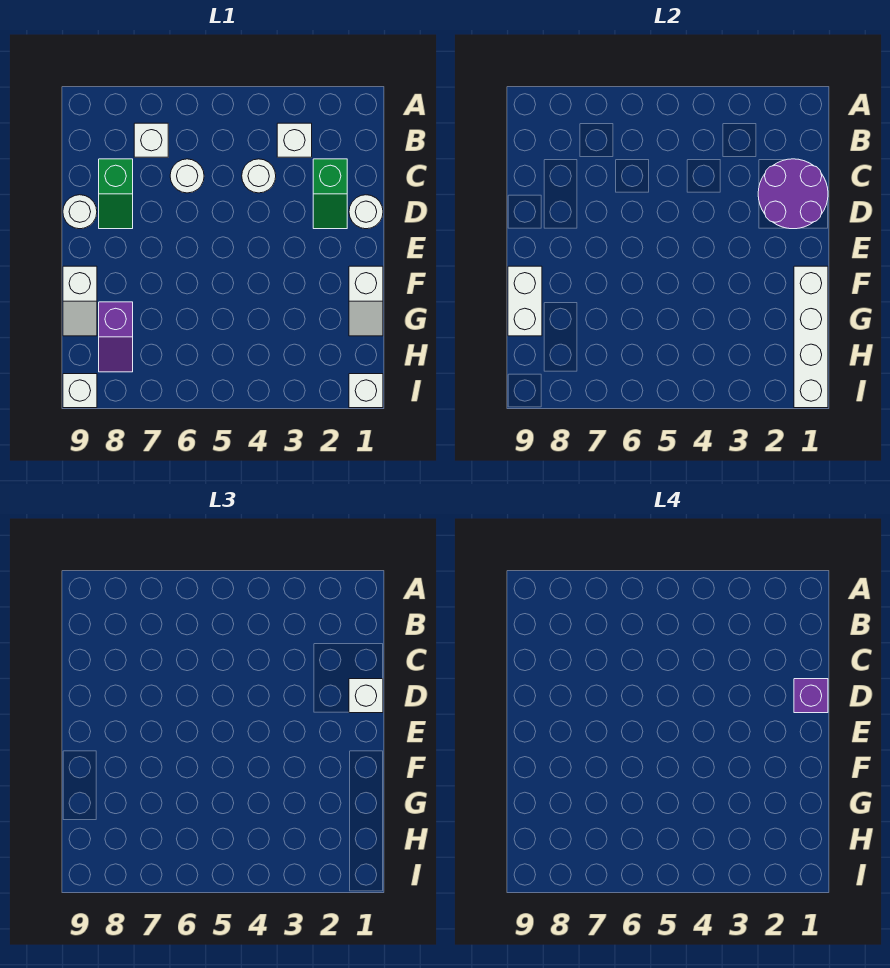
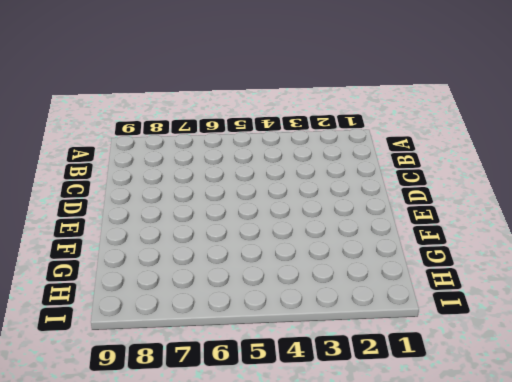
none -> white 1x1 brick [277,123,312,157]
none -> white 1x1 brick [134,123,168,157]
none -> green 1x2 slope [313,159,347,229]

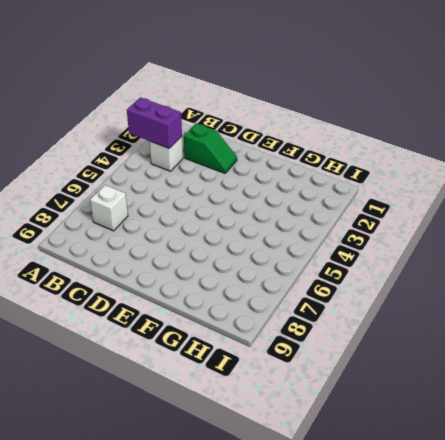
purple 1x2 brick [127,98,182,148] -> none
none -> white 1x1 round brick [242,159,276,193]
none -> white 1x1 round brick [170,159,204,193]
none -> green 1x2 slope [99,159,133,229]

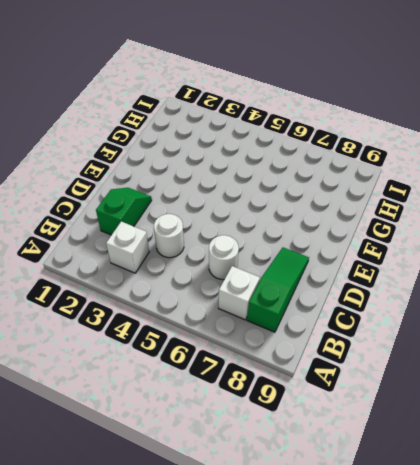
green 1x3 slope [247,248,309,332] -> green 1x2 slope [99,159,133,229]
none -> white 1x1 round brick [349,195,383,229]
none -> white 1x1 round brick [63,195,97,229]
none -> white 1x2 slope [349,266,383,336]

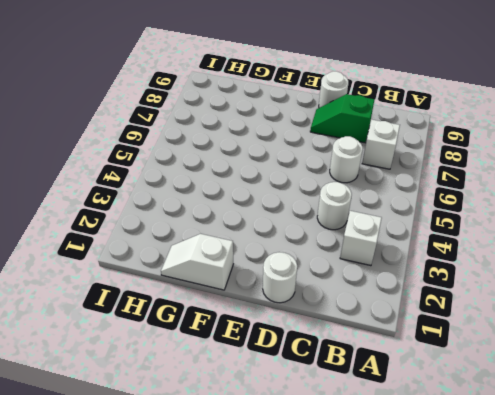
none -> green 1x2 slope [313,159,347,229]
none -> white 1x2 slope [63,266,97,336]
none -> purple 1x2 slope [99,302,133,372]

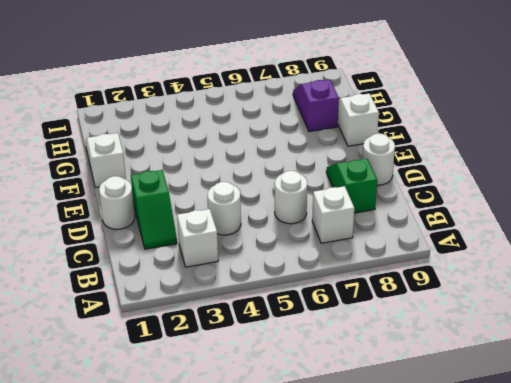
green 1x2 slope [131,170,177,249] -> green 1x2 slope turned to [313,159,347,229]
none -> white 1x1 brick [349,374,383,408]
none -> white 1x1 brick [63,374,97,408]
none -> purple 2x2 round brick [758,159,828,229]

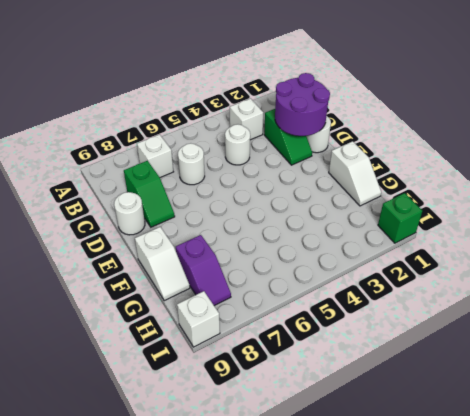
green 1x1 brick [378,193,422,243] -> white 1x1 brick [349,374,383,408]
none -> white 1x4 brick [794,266,828,408]
none -> white 1x2 brick [508,266,542,336]
none -> white 1x1 brick [349,679,383,713]

